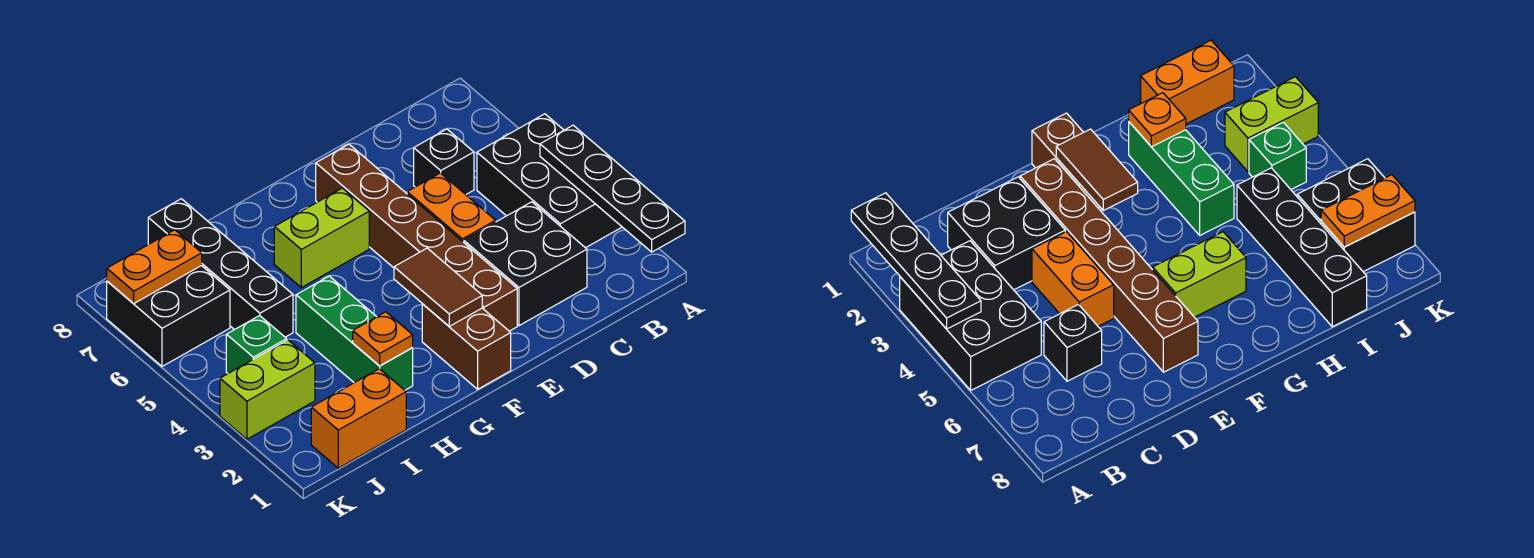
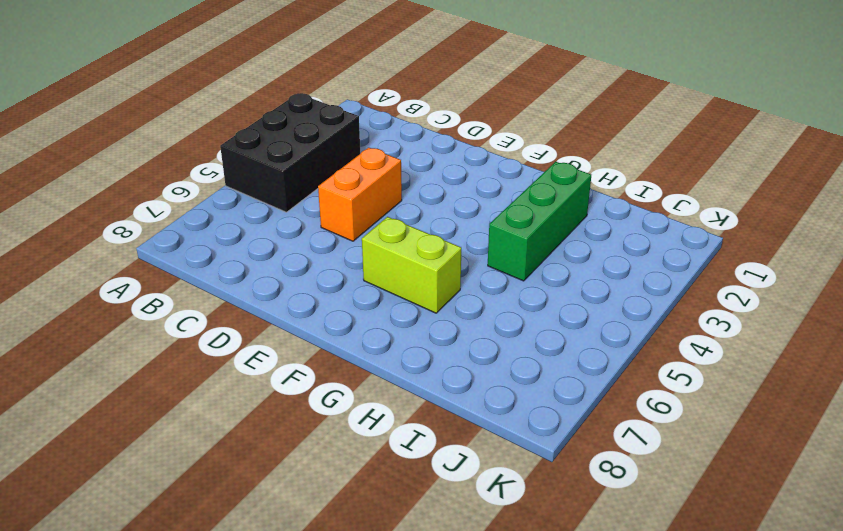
none -> black 2x2 brick [464,202,587,326]
none -> black 1x1 brick [414,129,474,194]
none -> brown 1x6 brick [316,144,517,331]

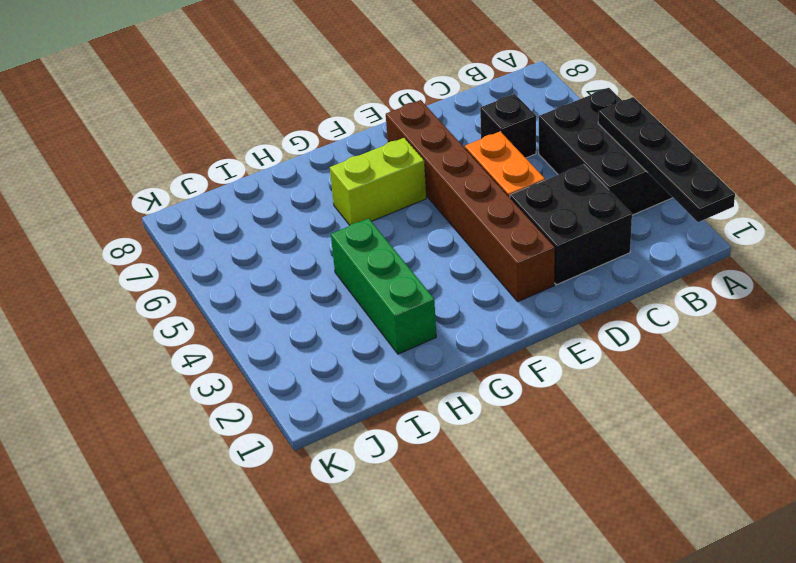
none -> brown 1x2 brick [422,304,511,389]
none -> orange 1x2 brick [311,369,406,468]
none -> black 1x4 brick [148,199,293,337]

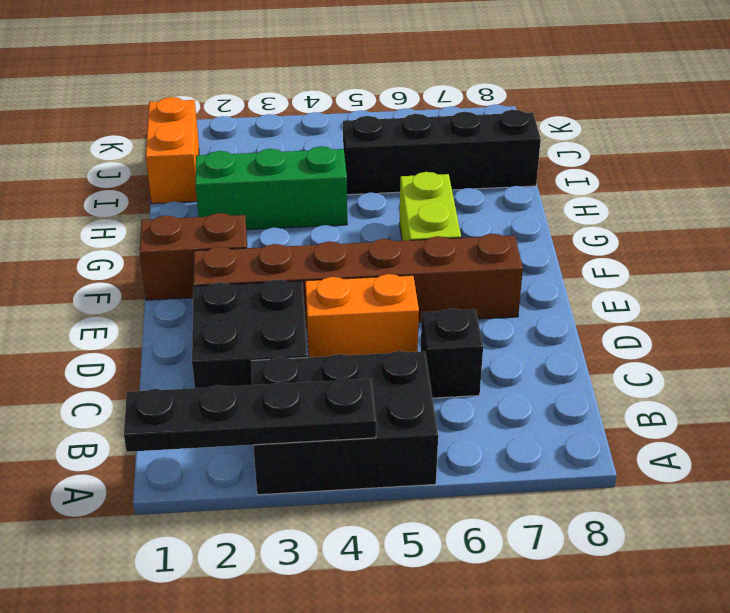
none -> lime 1x2 brick [220,340,315,439]
none -> green 1x1 brick [226,316,287,373]
none -> black 2x2 brick [107,266,230,366]

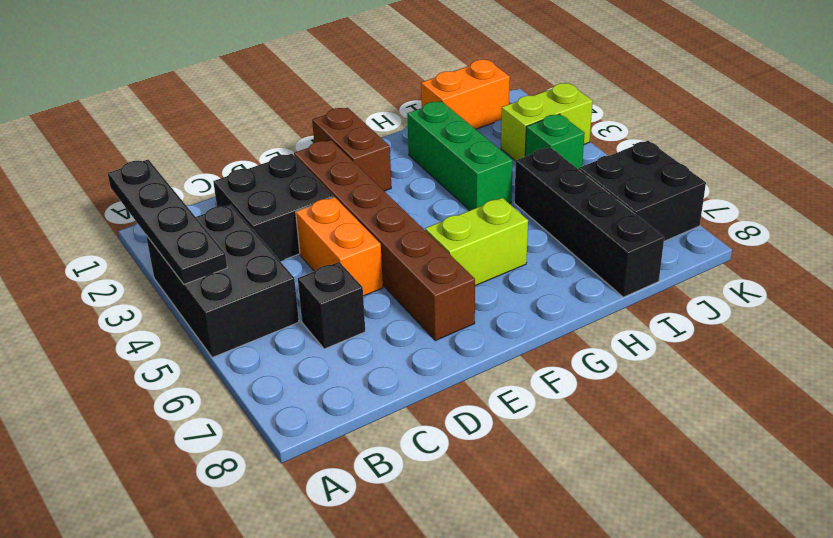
none -> brown 1x2 tile [394,248,482,326]
none -> orange 1x1 plate [353,312,413,366]
none -> orange 1x2 plate [107,230,202,304]

